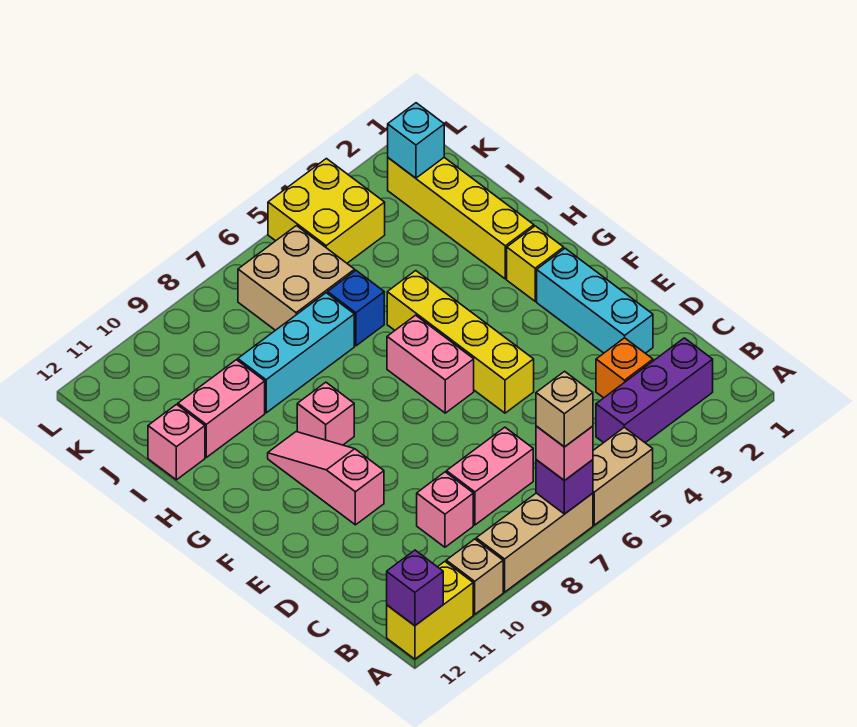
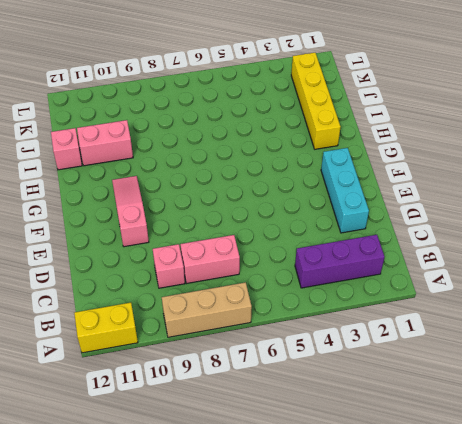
none -> tan 1x2 brick [593,427,653,525]
none -> tan 1x1 brick [446,539,503,614]
none -> orange 1x1 brick [596,338,653,398]

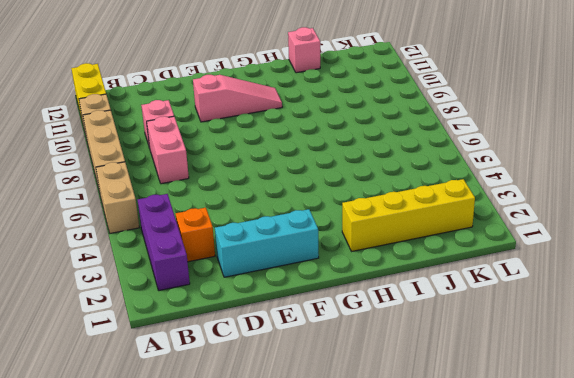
none -> yellow 1x4 brick [387,271,534,413]
none -> pink 1x2 brick [387,315,474,413]
none -> yellow 1x1 brick [507,226,564,301]

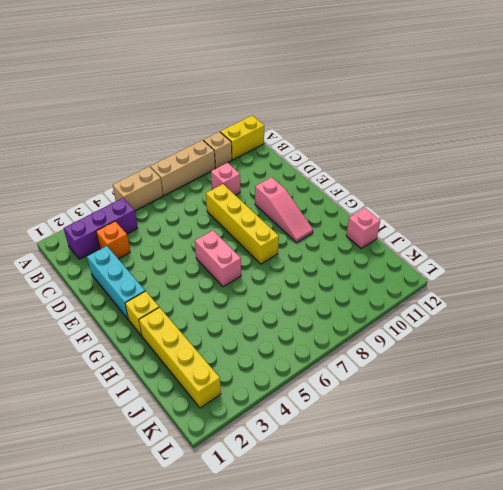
yellow 1x4 brick [206,184,279,264] -> yellow 1x4 brick moved to [387,271,534,413]
none -> pink 1x2 brick [447,427,533,525]
none -> pink 1x1 brick [297,382,354,445]
none -> blue 1x1 brick [328,271,384,346]

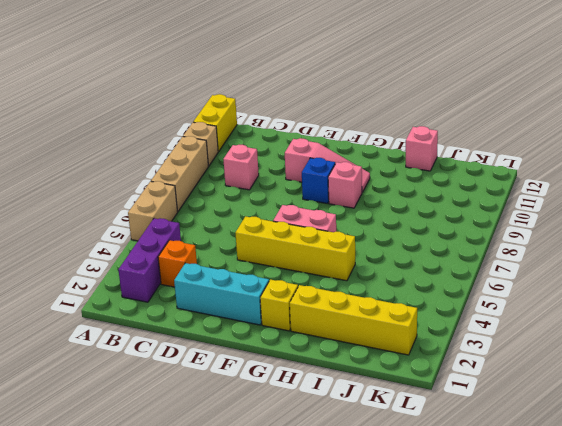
blue 1x1 brick [302,158,335,204] -> blue 1x1 brick moved to [328,271,384,346]
none -> pink 1x2 brick [447,427,533,525]
none -> cyan 1x3 brick [238,293,354,413]
none -> pink 1x2 brick [178,360,265,457]

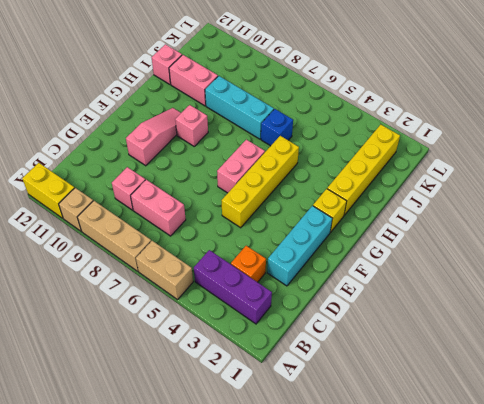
none -> tan 2x2 brick [238,226,355,330]
none -> yellow 2x2 brick [268,159,385,263]
none -> purple 1x1 brick [536,460,593,514]

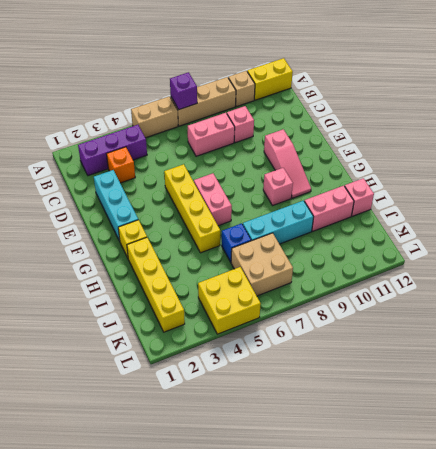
none -> purple 1x1 brick [387,550,443,626]
none -> cyan 1x1 brick [388,103,444,178]
none -> pink 1x1 brick [536,426,593,481]

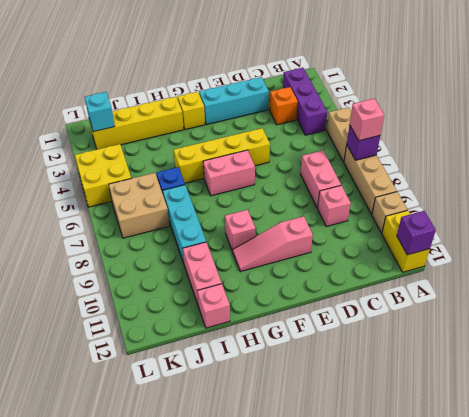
none -> tan 1x1 brick [536,371,593,447]

